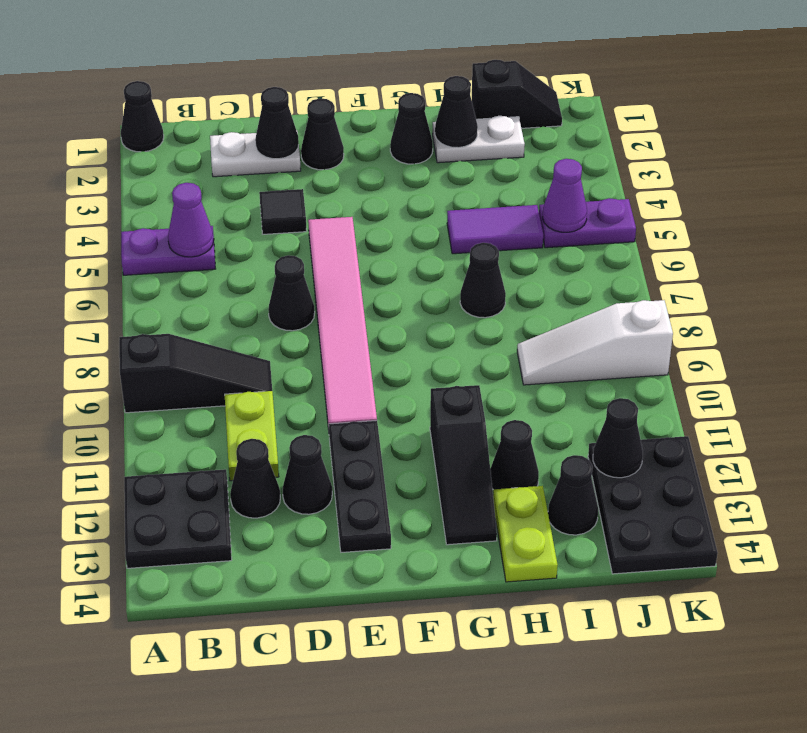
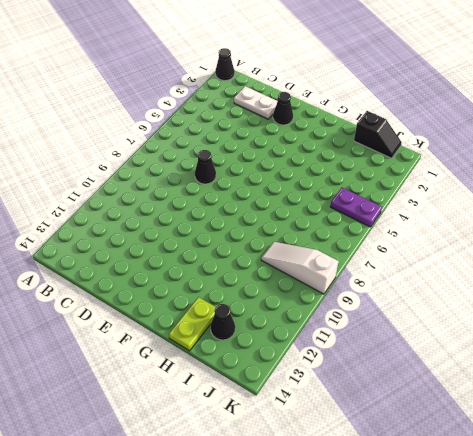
none -> purple 1x2 plate [121,226,215,275]
none -> black 1x3 slope [119,334,272,413]
none -> black 2x2 plate [124,469,232,568]
none -> lime 1x2 plate [225,391,279,481]

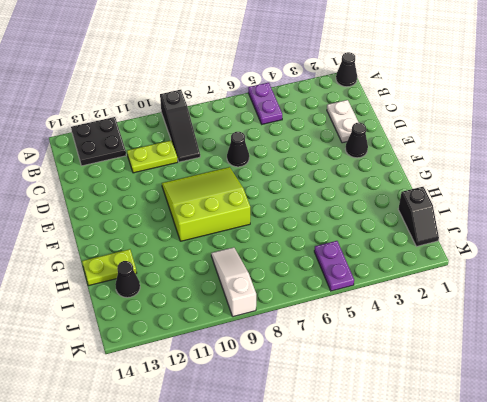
lime 3x3 slope [162,167,250,241] -> pink 1x6 tile [308,217,377,430]
none -> black 1x1 cone [230,439,280,518]
none -> black 1x1 tile [259,189,307,234]
none -> black 1x1 cone [283,435,332,514]
none -> black 1x3 plate [329,420,391,552]

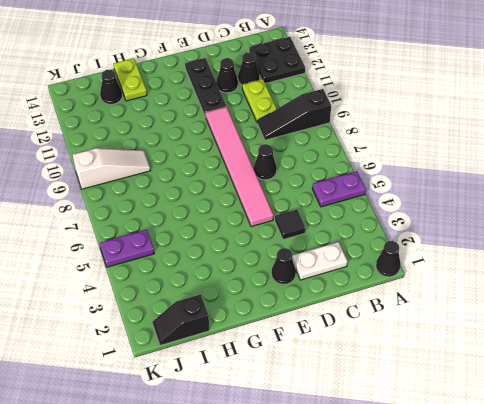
none -> black 1x1 cone [390,93,433,164]
none -> black 1x3 slope [430,385,497,545]
none -> white 1x2 plate [433,116,525,163]
none -> purple 1x2 tile [447,205,543,254]

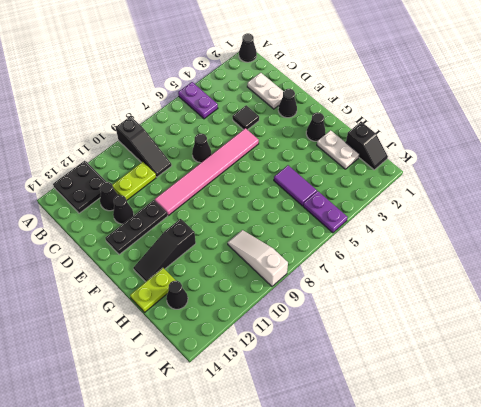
none -> black 1x1 cone [460,243,506,318]
none -> black 1x1 cone [490,420,539,490]
none -> black 2x3 plate [588,436,718,574]
none -> purple 1x1 cone [168,183,214,257]

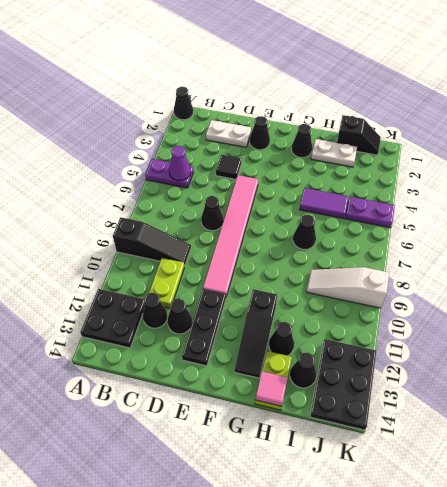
pink 1x1 tile [256,371,288,406] -> none
none -> black 1x1 cone [255,87,299,159]
none -> black 1x1 cone [435,76,478,148]
none -> purple 1x1 cone [543,159,587,232]
none -> black 1x1 cone [593,398,643,478]

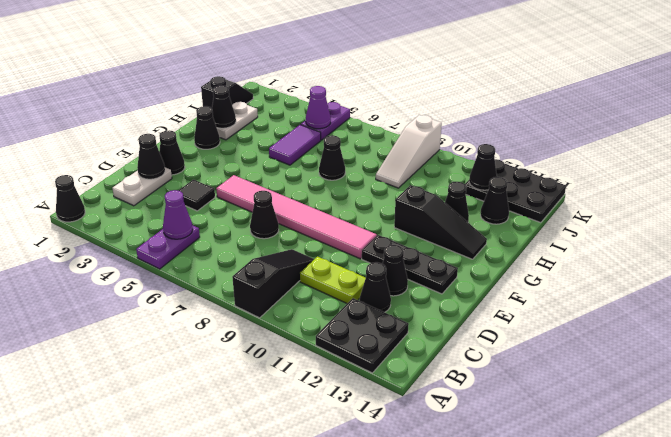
none -> lime 1x2 plate [493,486,558,582]

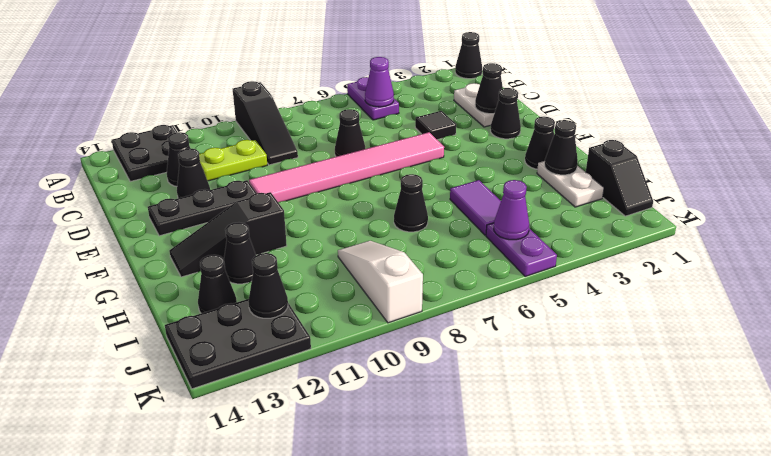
none -> lime 1x2 plate [493,486,558,582]

